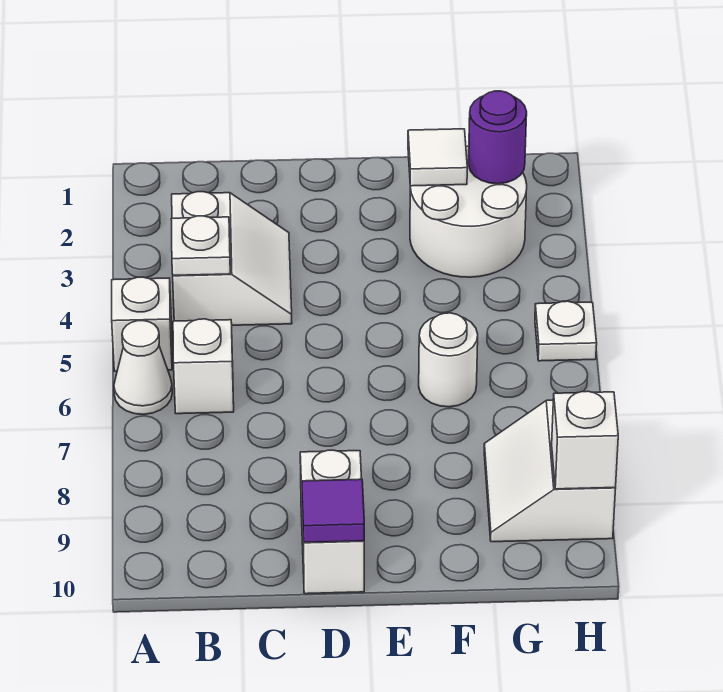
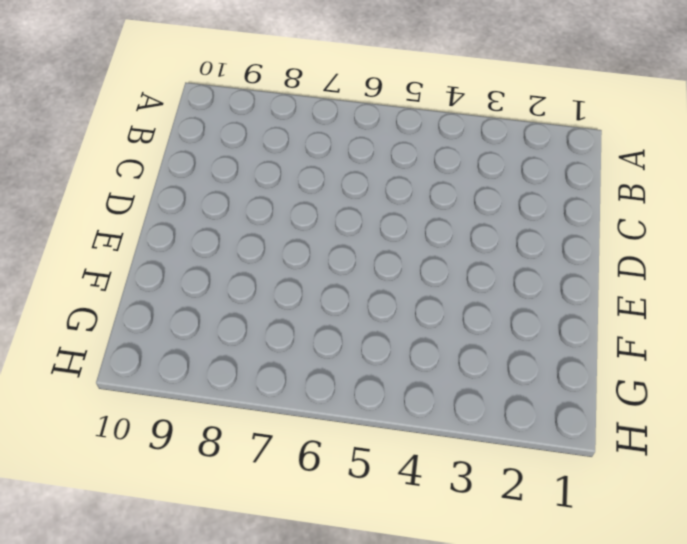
none -> white 1x1 brick [112,277,172,371]
none -> white 1x1 cone [114,321,172,414]
none -> white 2x2 slope [172,192,292,325]

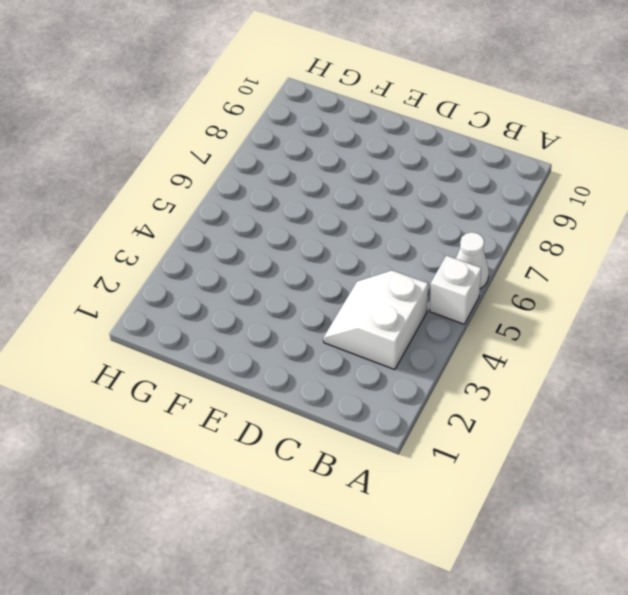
none -> white 1x1 brick [173,319,234,414]
none -> white 1x2 brick [300,450,364,594]
none -> white 2x2 round brick [410,146,527,277]

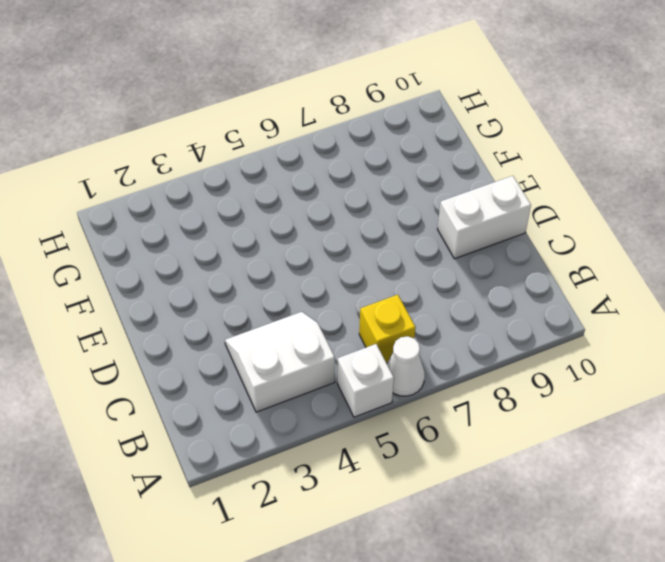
yellow 1x1 brick [359,295,415,363] -> white 1x1 brick [173,319,234,414]
none -> white 2x2 round brick [410,146,527,277]
none -> white 1x1 round brick [419,313,478,407]
none -> white 2x2 slope [484,400,616,542]

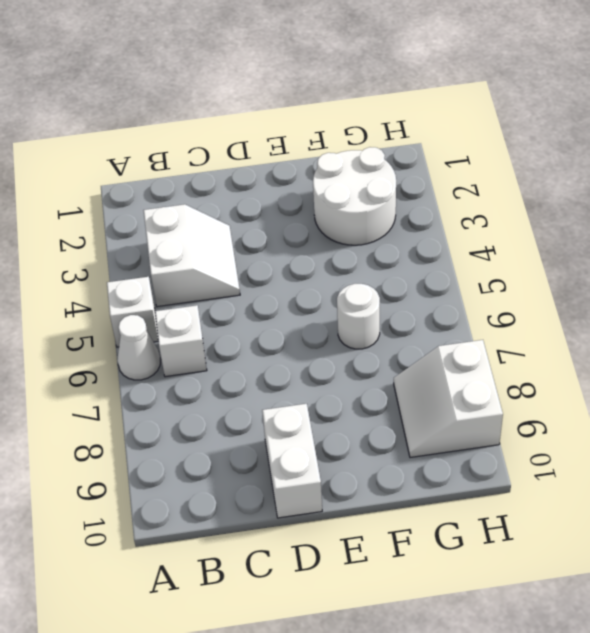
none -> white 1x1 plate [535,301,597,361]
none -> white 1x1 plate [171,216,230,275]
none -> purple 1x1 tile [302,479,364,542]

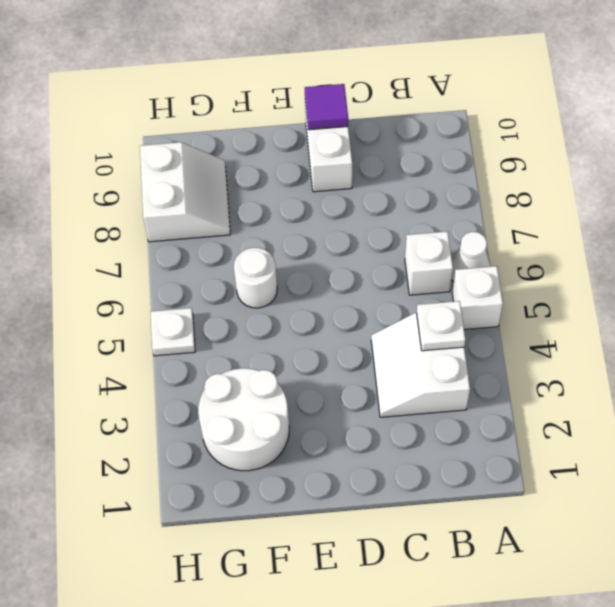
none -> white 1x1 tile [408,129,467,186]
none -> purple 1x1 round brick [469,91,527,184]
none -> white 1x1 brick [552,391,618,489]

